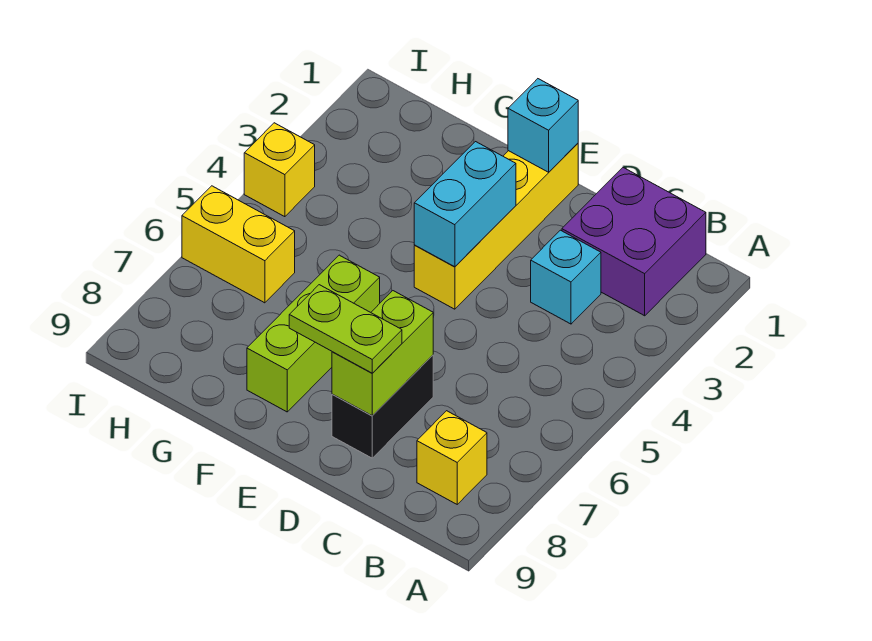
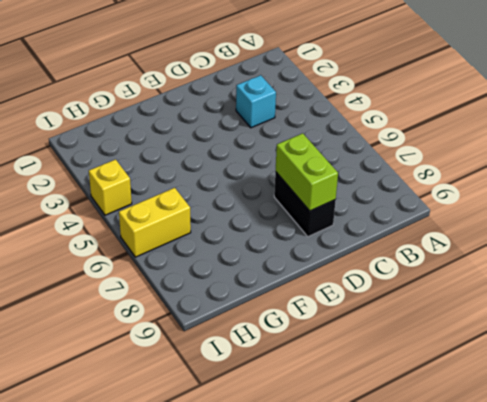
none -> purple 2x2 brick [562,168,706,316]
none -> yellow 1x1 brick [417,411,487,504]
none -> yellow 1x4 brick [414,143,578,309]

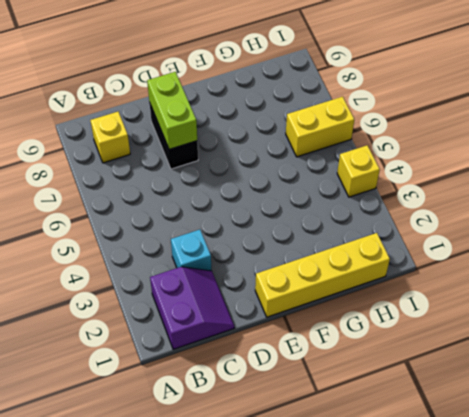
purple 2x2 slope [150,267,234,349] -> purple 2x2 brick [562,168,706,316]
yellow 1x4 brick [255,233,390,317] -> yellow 1x4 brick turned to [414,143,578,309]
none -> lime 1x3 brick [247,255,380,412]
none -> cyan 1x1 brick [508,79,578,172]
none -> cyan 1x2 brick [414,142,516,267]

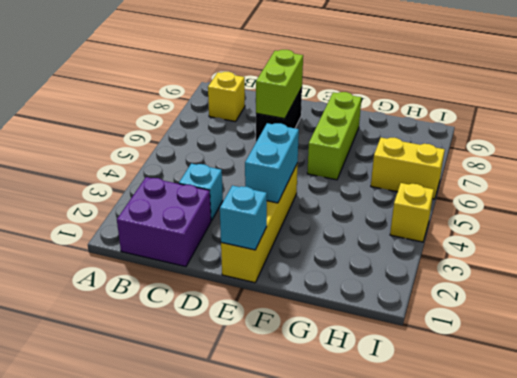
none -> lime 1x2 plate [289,285,402,373]

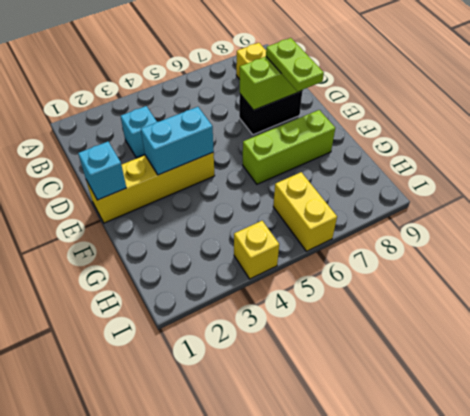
none -> purple 2x2 brick [562,168,706,316]

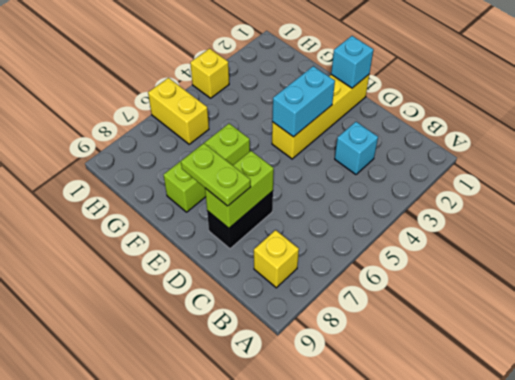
none -> purple 2x2 brick [562,168,706,316]

